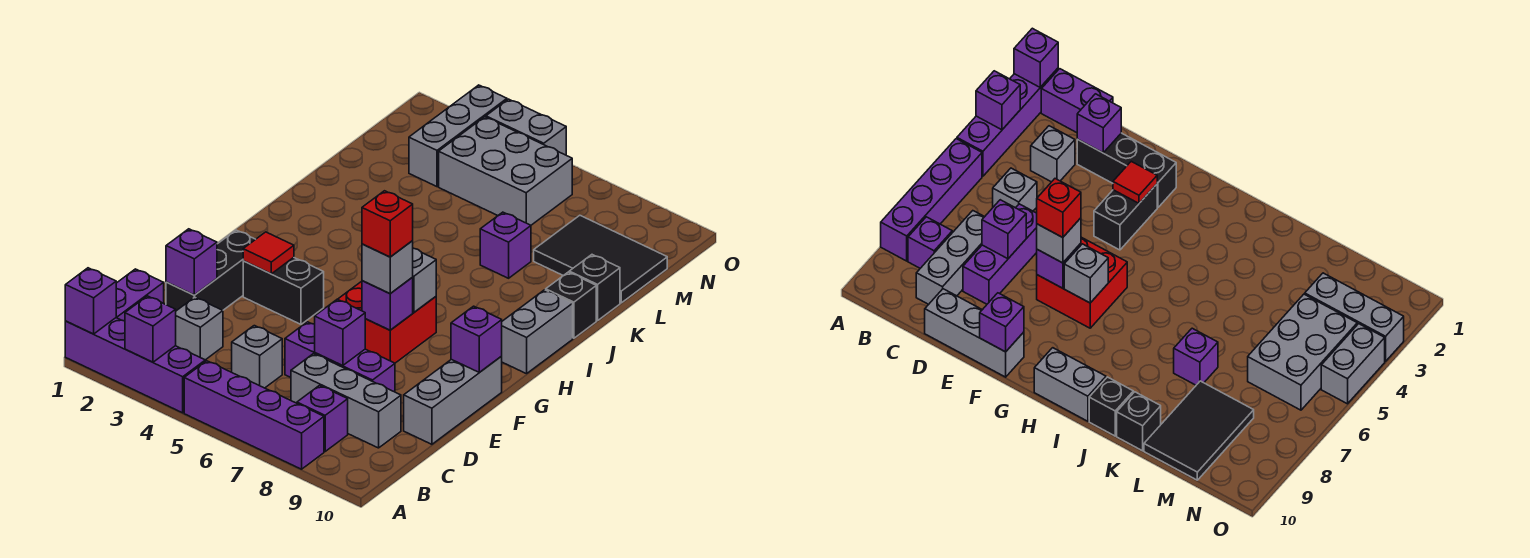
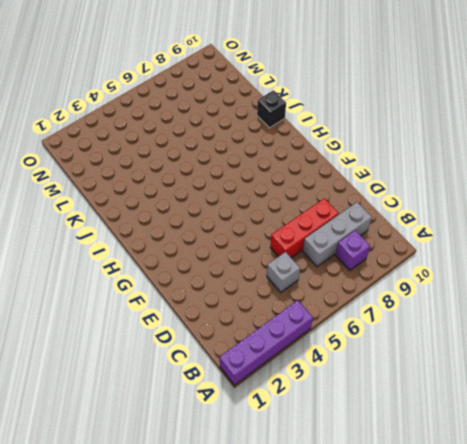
red 1x3 brick [270,198,339,258] -> purple 1x3 brick [285,322,395,392]
none -> purple 1x4 brick [184,361,324,469]
none -> purple 1x2 brick [116,269,164,321]
none -> grey 1x1 brick [176,297,223,360]
none -> black 1x3 brick [166,230,255,311]

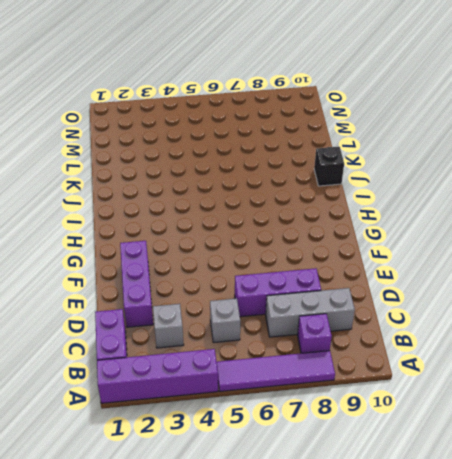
purple 1x4 tile [217,351,335,391] -> purple 1x4 brick [184,361,324,469]
purple 1x3 brick [120,241,153,327] -> black 1x3 brick [166,230,255,311]
none -> grey 1x3 brick [404,356,502,444]
none -> black 1x2 brick [243,257,324,324]
none -> red 2x2 brick [338,281,436,363]
none -> grey 1x2 brick [502,290,573,374]

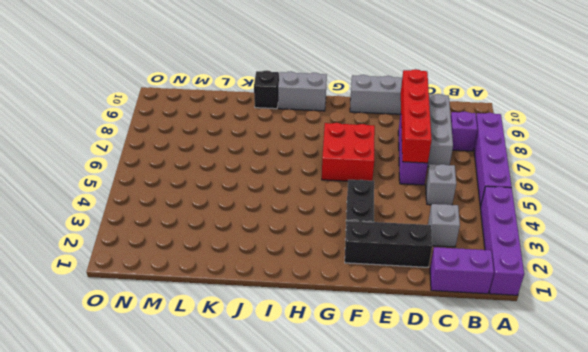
red 1x4 brick [401,69,432,163] -> purple 1x1 brick [315,299,365,366]
none -> purple 1x1 brick [480,212,531,278]
none -> black 1x1 brick [569,255,620,321]
none -> black 2x3 tile [534,215,667,303]
none -> grey 1x3 brick [409,85,507,187]

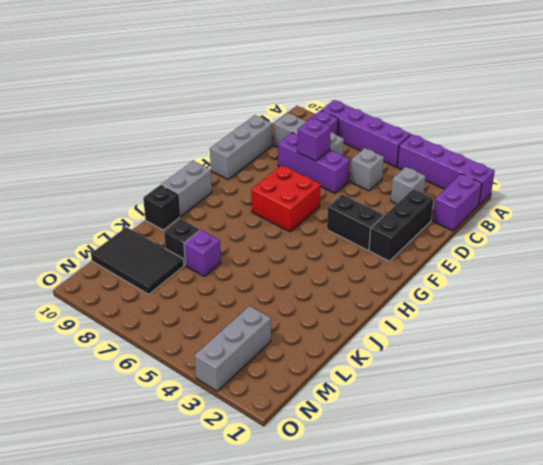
black 1x1 brick [164,219,200,265] -> black 1x1 brick moved to [569,255,620,321]
none -> grey 2x3 brick [439,117,572,225]
none -> grey 1x2 brick [486,99,566,155]
none -> purple 1x1 brick [65,268,116,334]
none -> purple 1x1 brick [125,296,176,362]

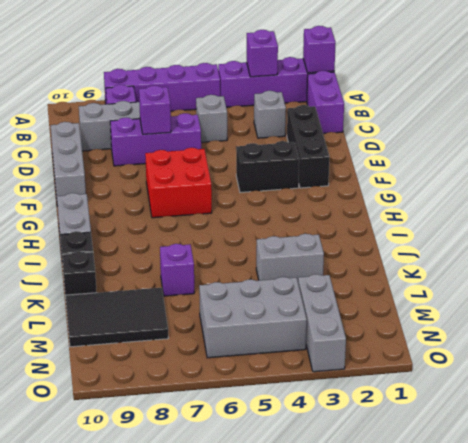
grey 1x2 brick [256,234,324,281] -> grey 1x2 brick moved to [486,99,566,155]
none -> purple 1x1 brick [166,229,217,295]
none -> red 1x1 tile [243,232,294,274]
none -> purple 1x1 brick [362,277,413,330]
none -> purple 1x1 brick [451,306,502,372]

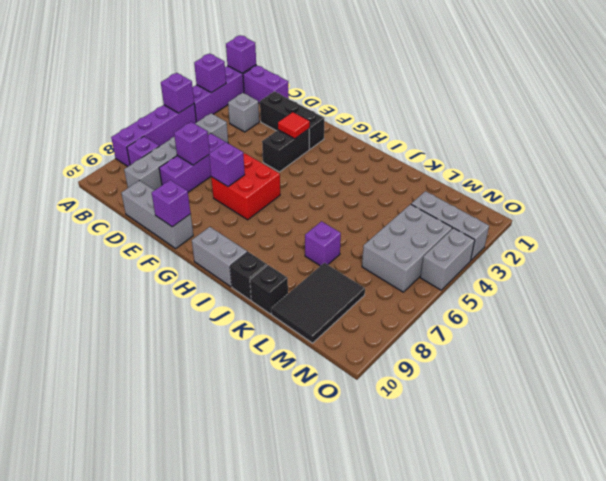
purple 1x1 brick [161,73,194,113] -> purple 1x1 brick moved to [166,229,217,295]
none -> grey 1x1 brick [413,248,436,312]
none -> grey 1x1 brick [362,241,413,294]
none -> red 1x1 brick [362,191,413,257]

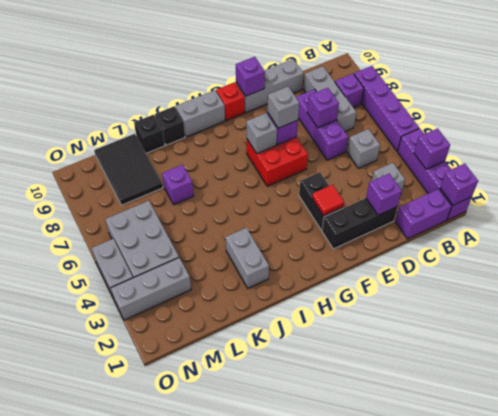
red 1x1 brick [216,82,245,121] -> red 1x1 brick moved to [362,191,413,257]
grey 1x2 brick [226,228,269,288] -> none

